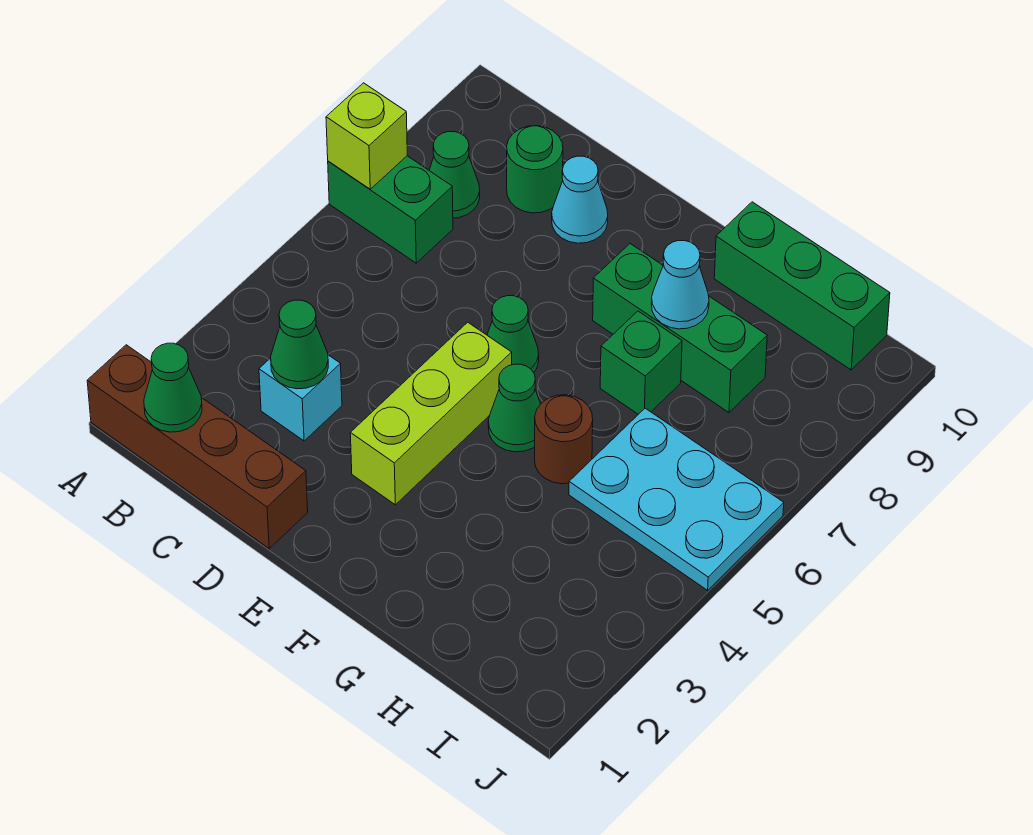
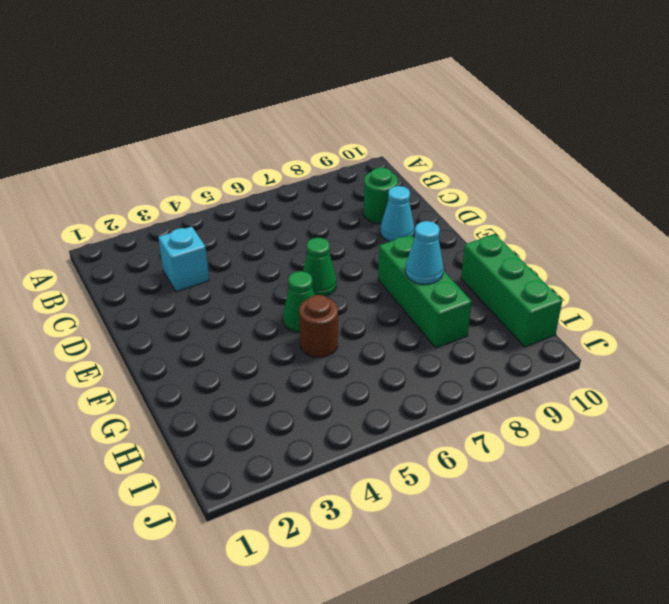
none -> brown 1x4 brick [87,345,308,548]
none -> green 1x2 brick [328,156,453,263]
none -> green 1x1 cone [429,132,480,218]

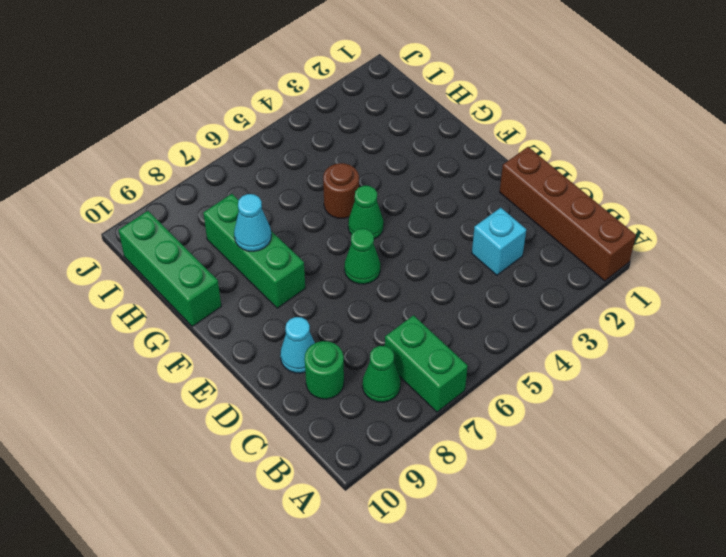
none -> lime 1x3 brick [350,322,512,505]
none -> green 1x1 brick [600,311,682,414]
none -> cyan 2x3 plate [569,408,784,590]

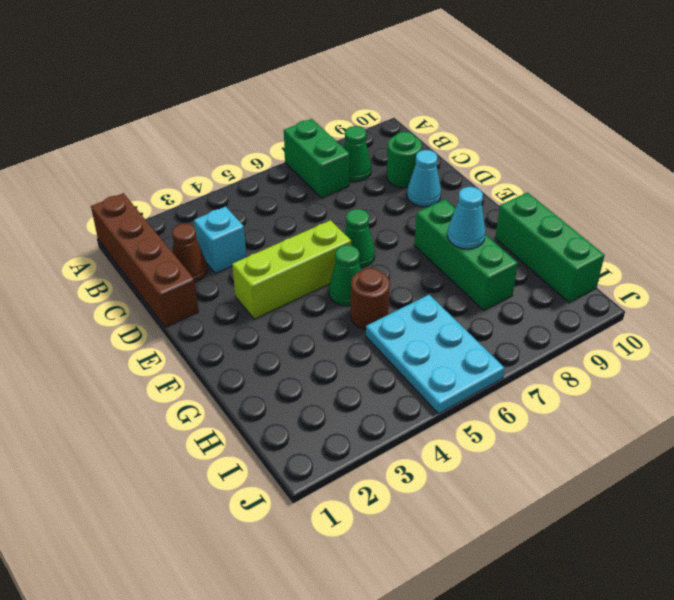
brown 1x1 cone [172,223,207,282] -> none
none -> green 1x1 brick [600,311,682,414]
none -> lime 1x1 brick [326,83,407,189]
none -> green 1x1 cone [144,343,202,432]

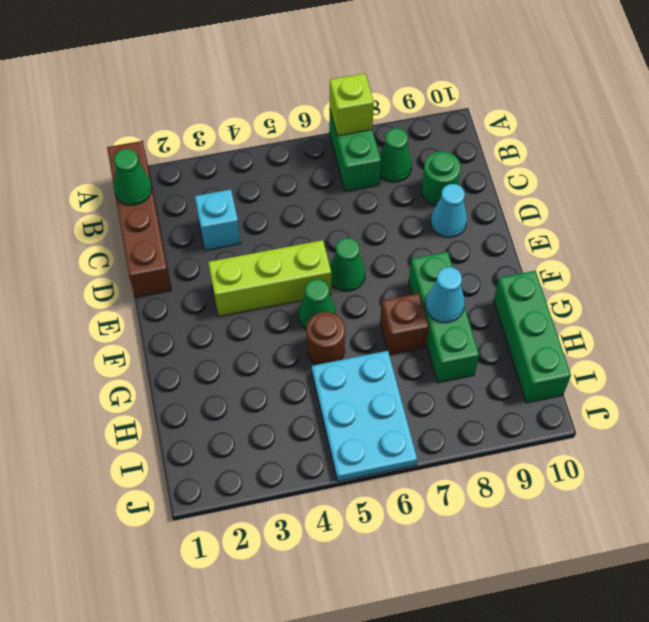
brown 1x1 brick [380,293,429,355] -> green 1x1 brick [600,311,682,414]
none -> green 1x1 cone [271,300,328,389]

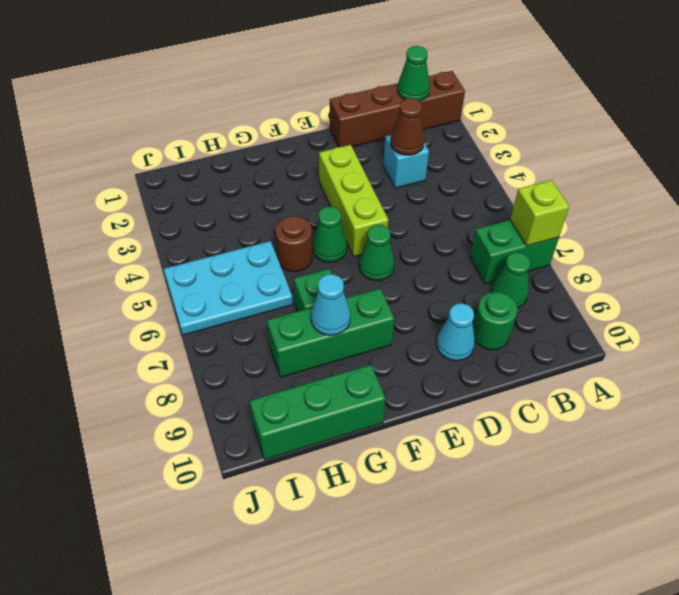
brown 1x1 cone [390,98,424,155] -> green 1x1 cone [271,300,328,389]

